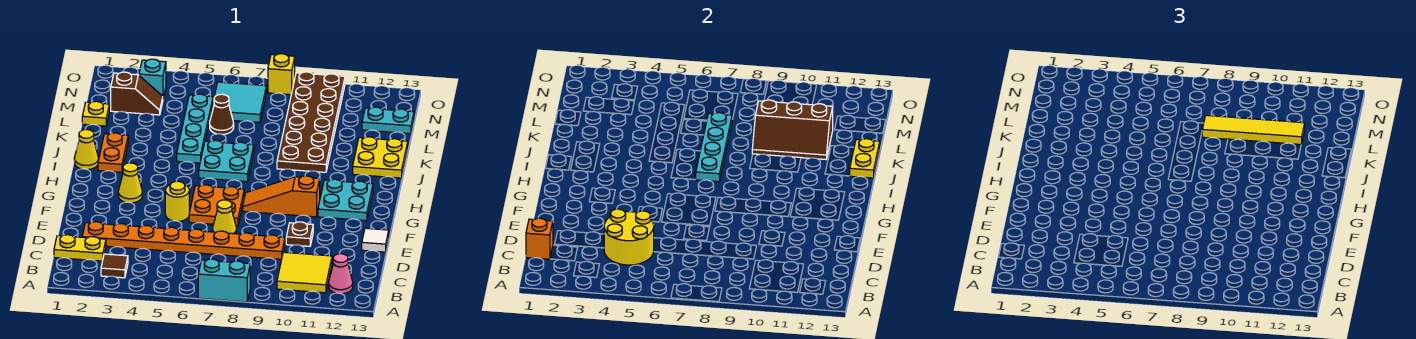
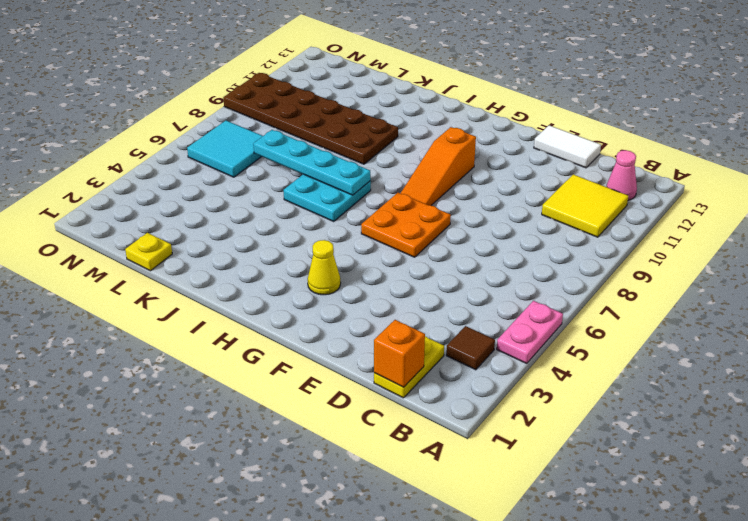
pink 1x2 plate [497,301,563,364] -> none
white 1x2 tile [534,125,601,168] -> white 1x1 tile [362,228,389,252]
none -> cyan 1x2 brick [198,259,250,302]
none -> orange 1x8 plate [82,222,285,259]
none -> yellow 1x1 cone [213,200,236,234]
none -> brown 1x1 plate [286,222,313,246]

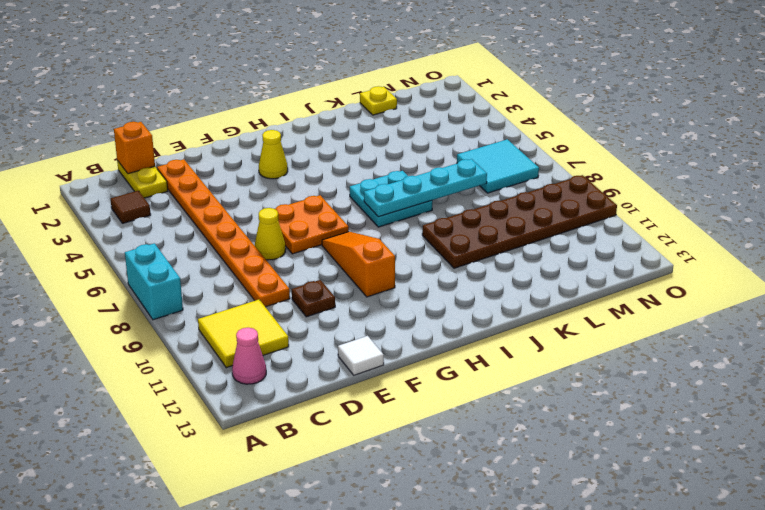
none -> yellow 1x1 round brick [165,181,189,221]
none -> cyan 2x2 plate [318,179,373,221]
none -> yellow 1x1 cone [74,129,98,170]
none -> orange 1x2 plate [98,133,128,172]

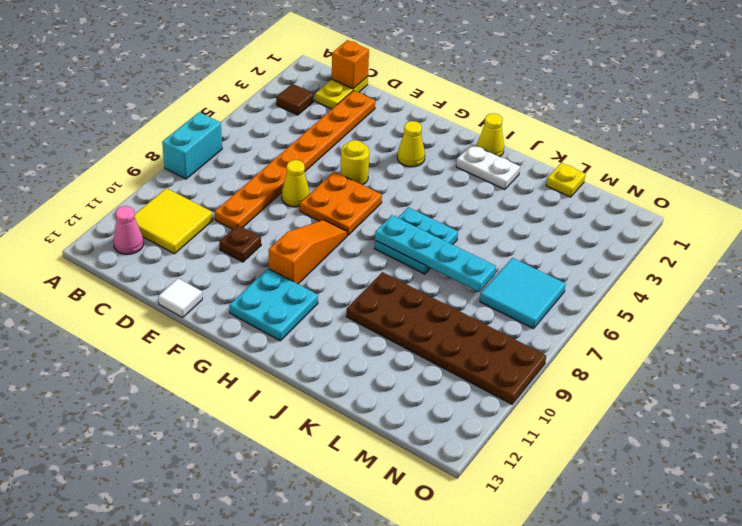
white 1x2 plate [456,144,520,190] -> orange 1x2 plate [98,133,128,172]
none -> cyan 1x4 plate [177,94,213,163]
none -> yellow 2x2 plate [353,137,408,178]
none -> brown 1x1 cone [210,94,234,134]
none -> brown 1x2 slope [111,72,163,115]

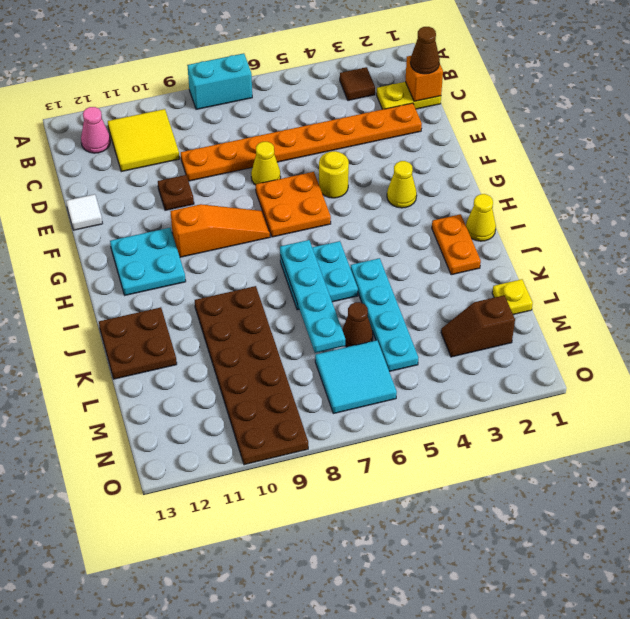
brown 1x1 cone [410,27,440,74] -> none
brown 2x2 plate [99,307,177,379] -> yellow 2x2 plate [353,137,408,178]
none -> cyan 1x2 plate [362,107,414,134]
none -> cyan 1x1 brick [139,59,166,98]
none -> yellow 1x1 brick [268,54,295,95]
none -> yellow 2x2 round brick [604,209,654,265]

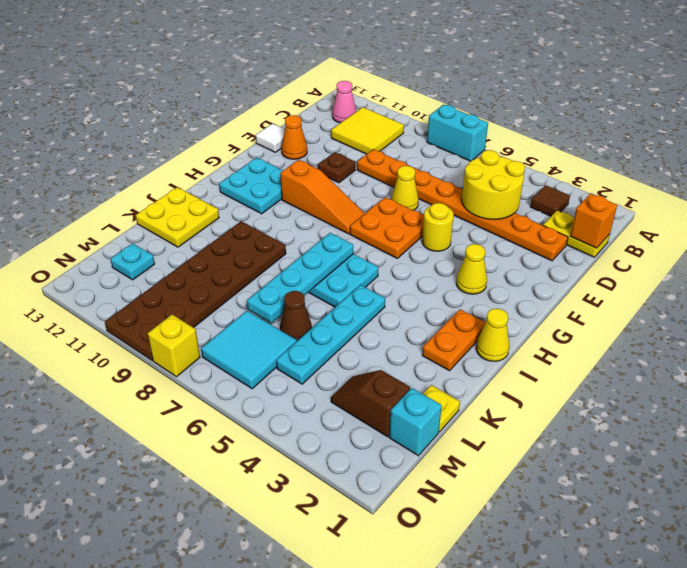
orange 1x1 cone [281,115,307,159] -> none
cyan 1x1 brick [389,388,442,456] -> cyan 1x1 brick moved to [139,59,166,98]
cyan 1x1 plate [111,243,155,280] -> cyan 1x2 plate [362,107,414,134]
none -> yellow 1x2 plate [850,139,880,178]
none -> brown 2x3 slope [752,100,833,159]
none -> yellow 1x4 tile [1202,115,1305,145]

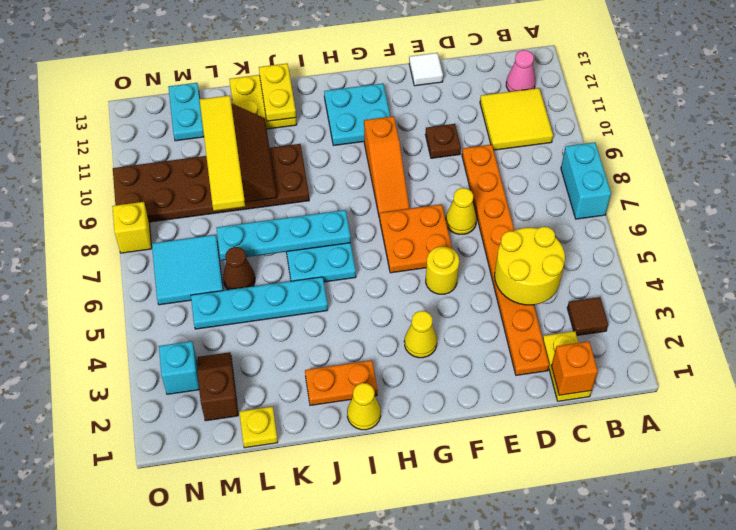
yellow 1x2 plate [259,64,296,121] -> yellow 1x2 plate turned to [850,139,880,178]

